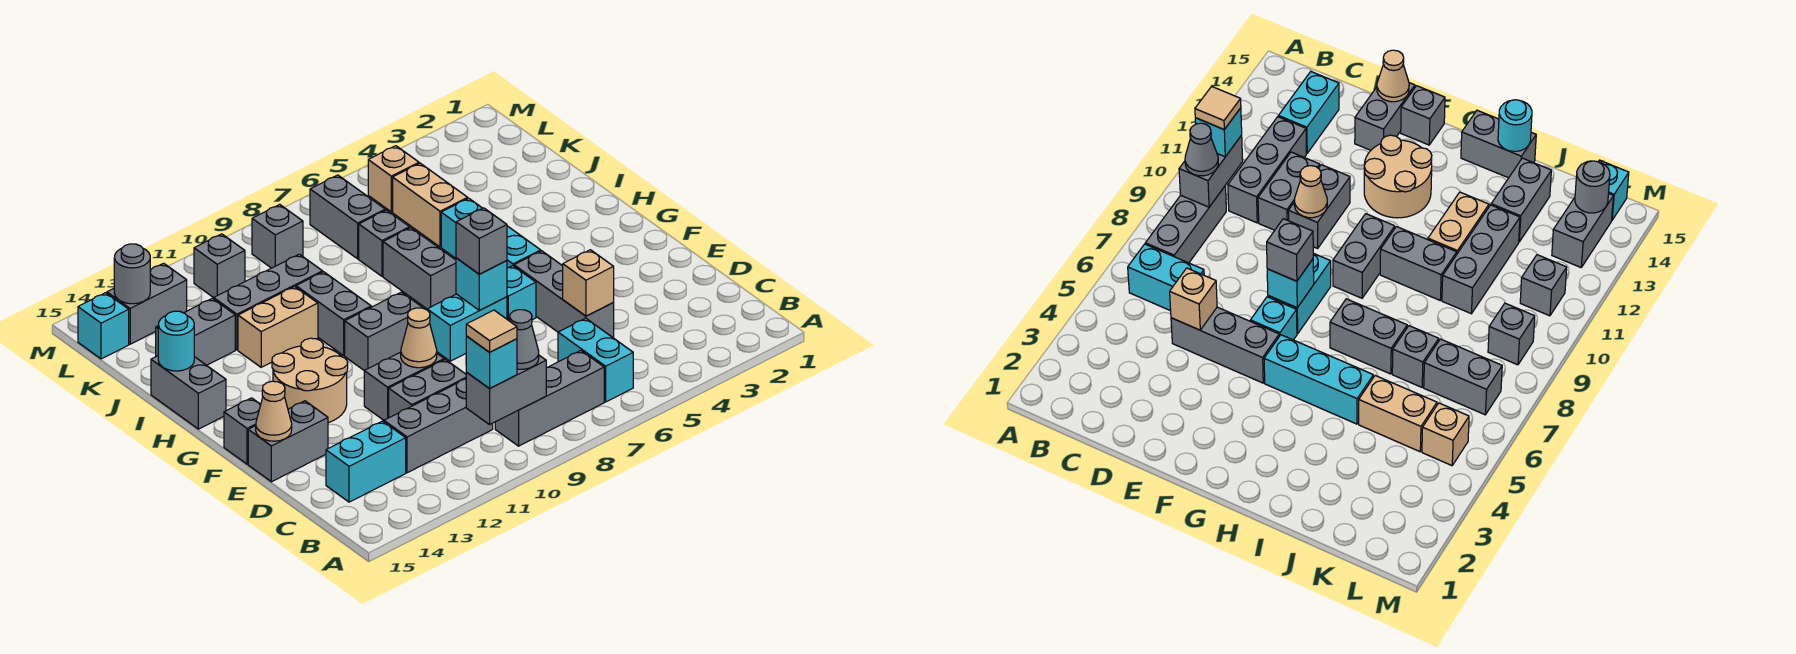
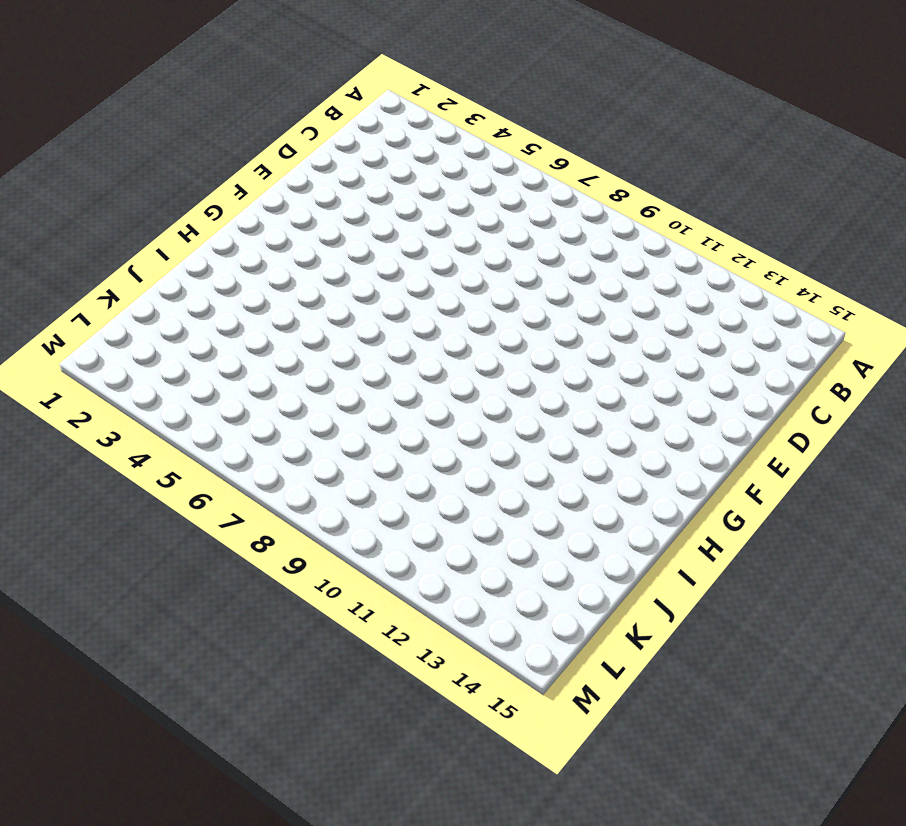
none -> cyan 1x2 brick [558,318,633,402]
none -> grey 1x3 brick [495,351,604,446]
none -> grey 1x3 brick [384,379,493,473]
none -> cyan 1x2 brick [326,421,406,502]

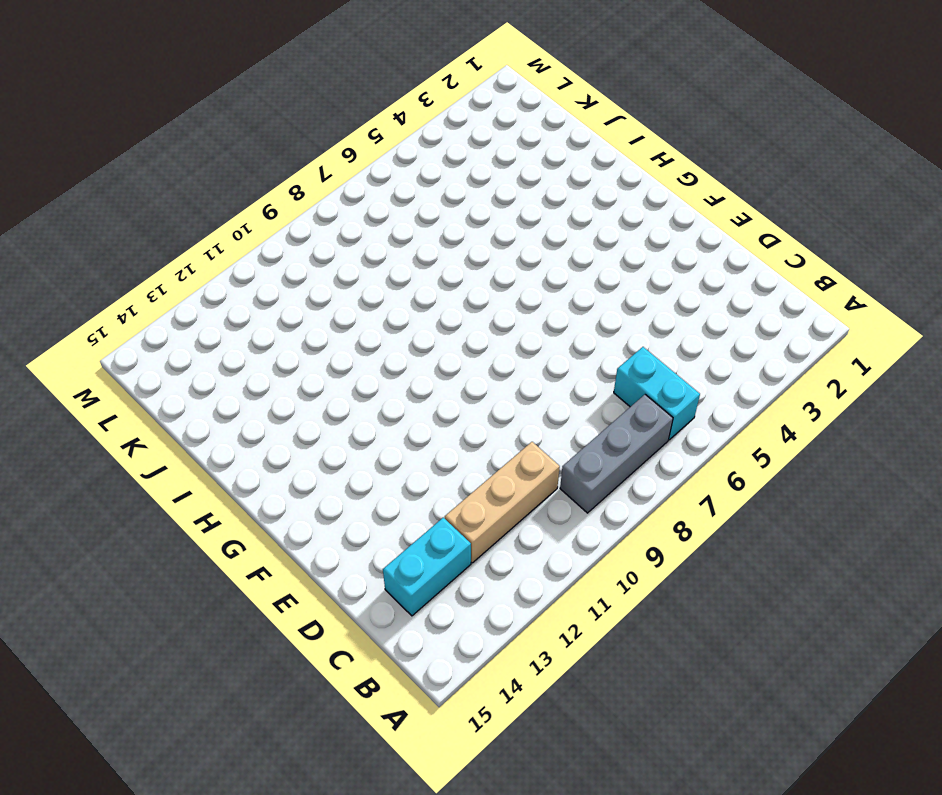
tan 1x3 brick [445,442,560,563] -> grey 1x3 brick [384,379,493,473]
none -> grey 1x3 brick [514,251,614,338]
none -> grey 1x2 brick [389,360,466,418]
none -> grey 1x2 brick [364,352,444,420]
none -> grey 1x2 brick [248,401,328,482]

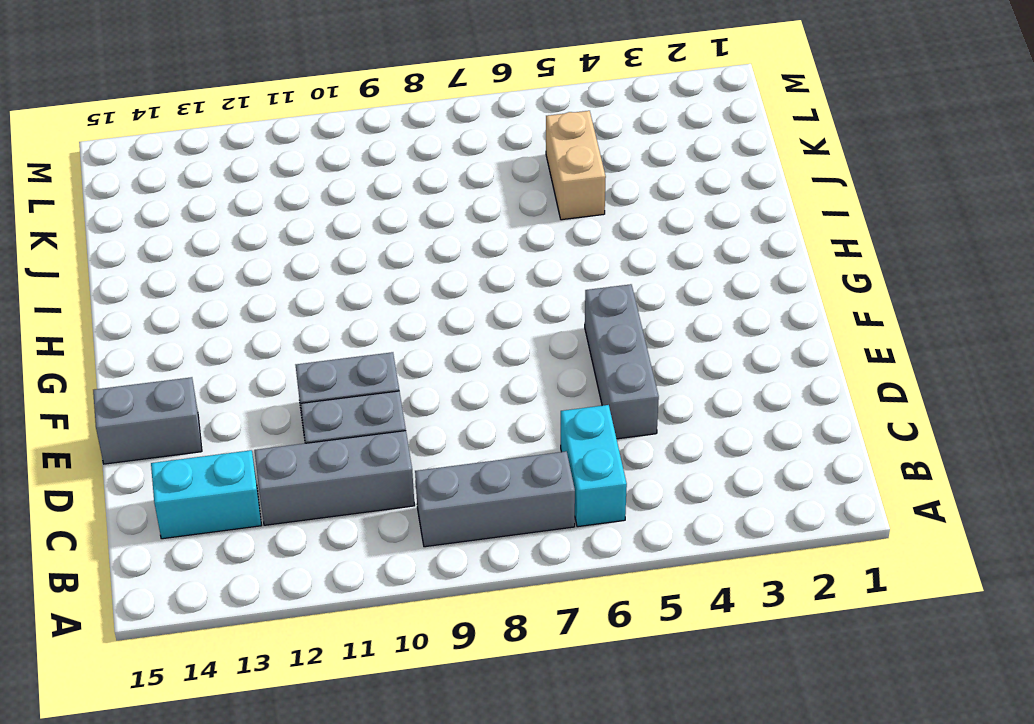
none -> cyan 1x1 brick [507,266,536,321]
none -> cyan 1x2 brick [427,294,507,361]
none -> tan 2x2 round brick [272,338,348,423]
none -> grey 1x1 brick [224,398,261,464]

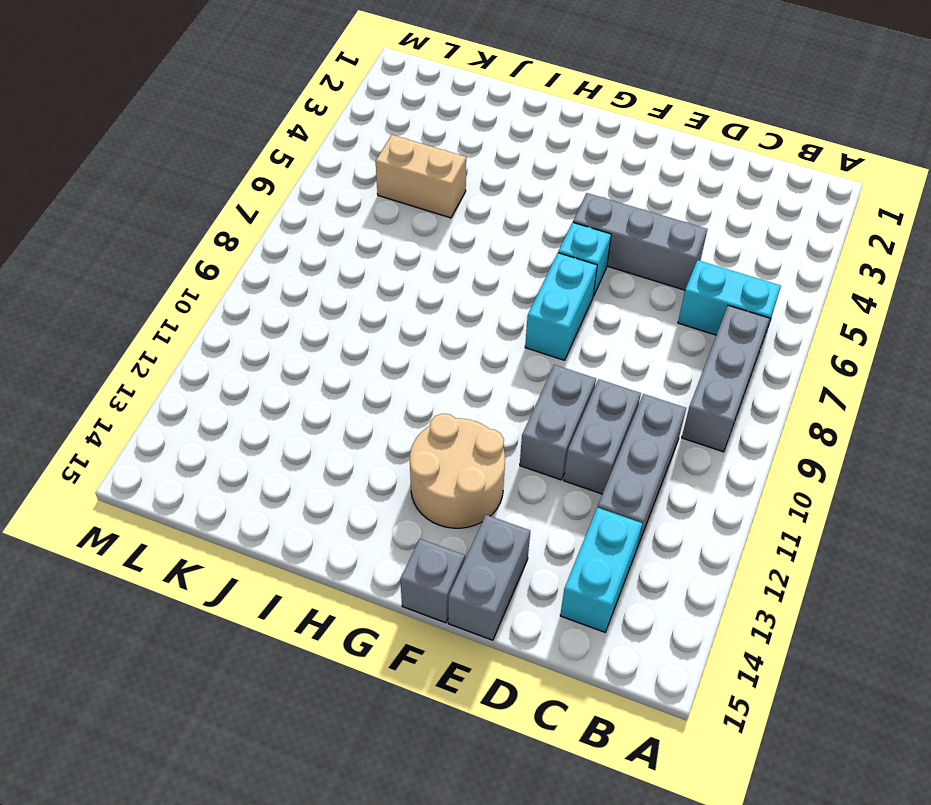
none -> cyan 1x3 brick [441,198,541,268]
none -> grey 1x2 brick [345,292,424,371]
none -> grey 1x2 brick [383,228,456,309]
none -> grey 1x2 brick [296,272,371,355]

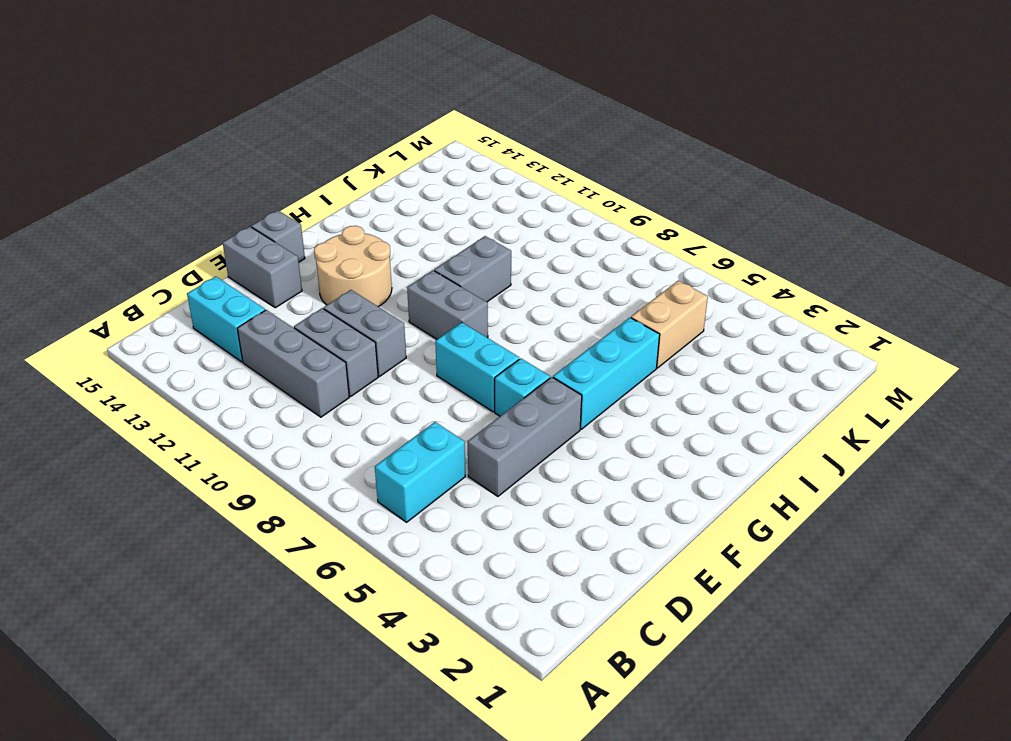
none -> grey 1x3 brick [495,351,604,446]
none -> grey 1x2 brick [383,228,456,309]
none -> grey 1x2 brick [151,356,226,429]
none -> tan 1x2 brick [238,287,318,367]

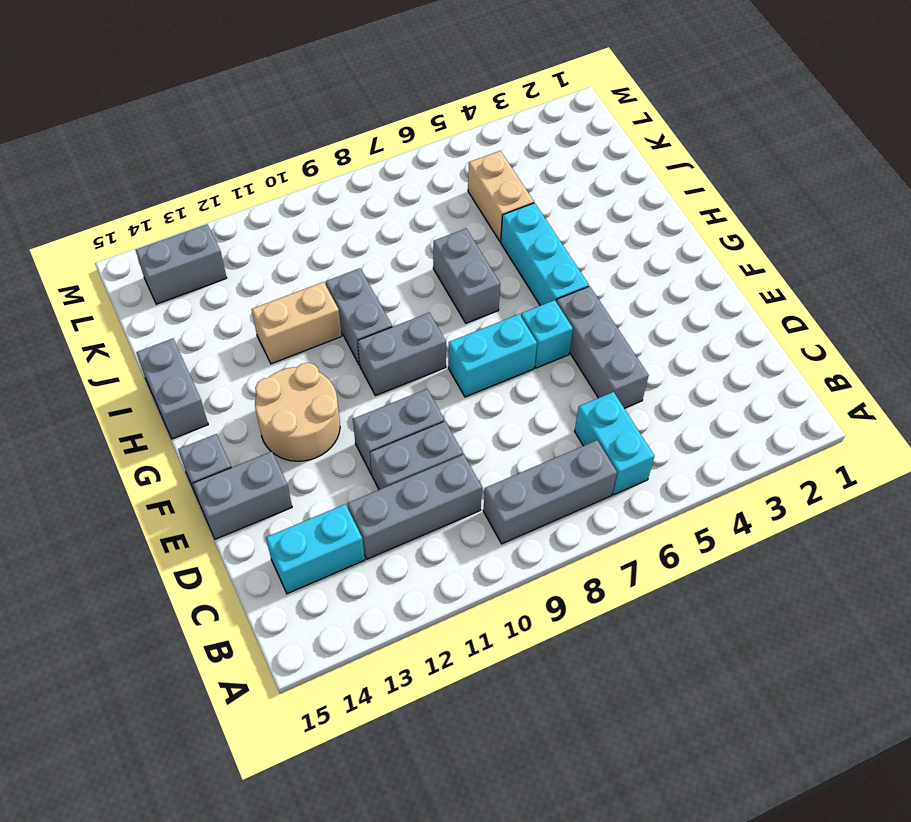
none -> grey 1x1 brick [359,210,410,276]
none -> grey 1x3 brick [214,254,323,350]
none -> grey 1x2 brick [156,298,235,365]
none -> grey 1x2 brick [310,175,385,259]

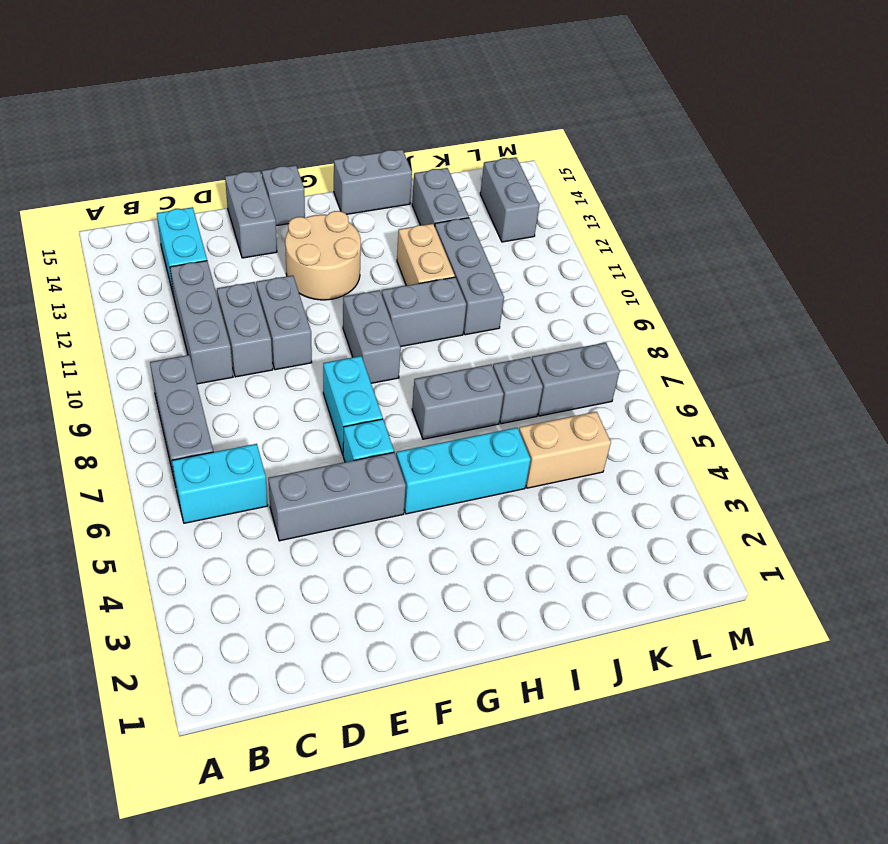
none -> tan 1x1 brick [368,146,419,212]
none -> grey 1x1 brick [252,204,303,268]
none -> grey 1x1 brick [194,234,245,298]
none -> cyan 1x1 brick [78,293,129,359]

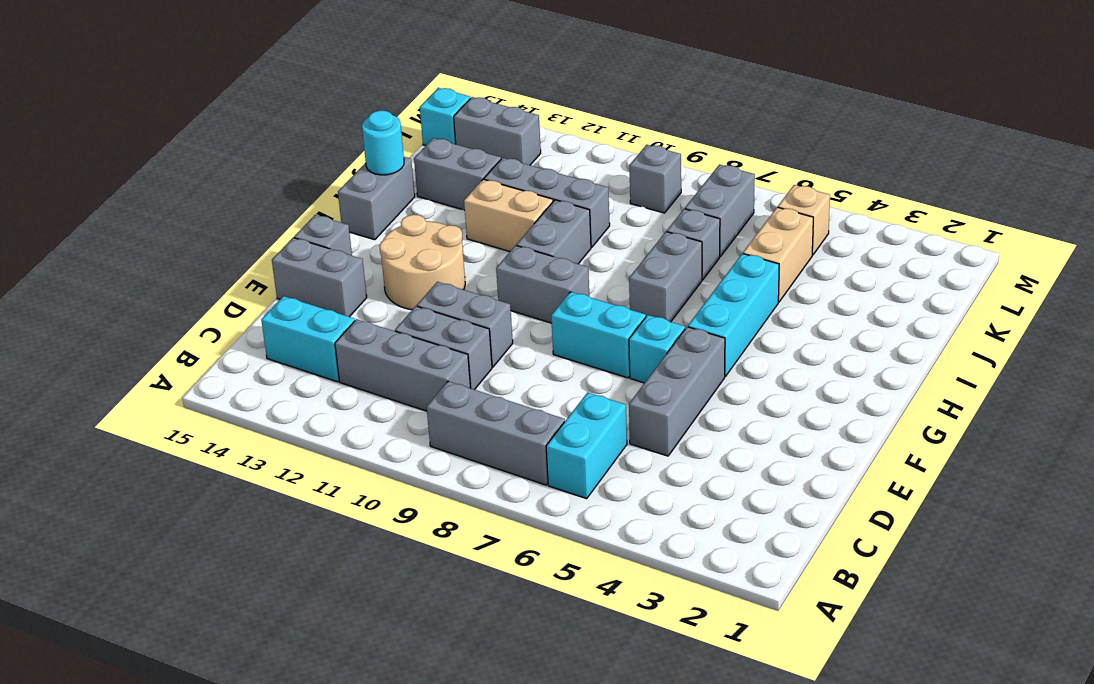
none -> grey 1x1 brick [194,234,245,298]
none -> grey 1x2 brick [466,355,546,425]
none -> tan 1x1 brick [563,250,614,316]
none -> tan 1x1 cone [401,308,437,368]

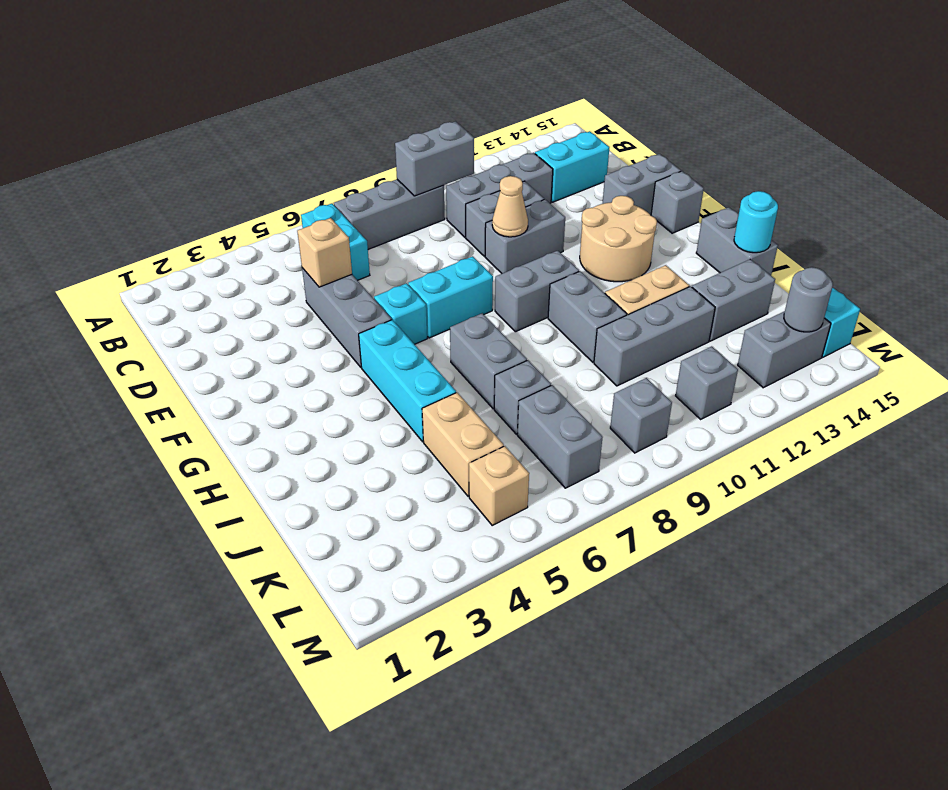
none -> tan 1x1 cone [256,381,292,441]
none -> cyan 1x1 brick [456,258,507,310]
none -> grey 1x1 cone [510,310,539,369]
none -> cyan 1x1 brick [466,336,517,389]

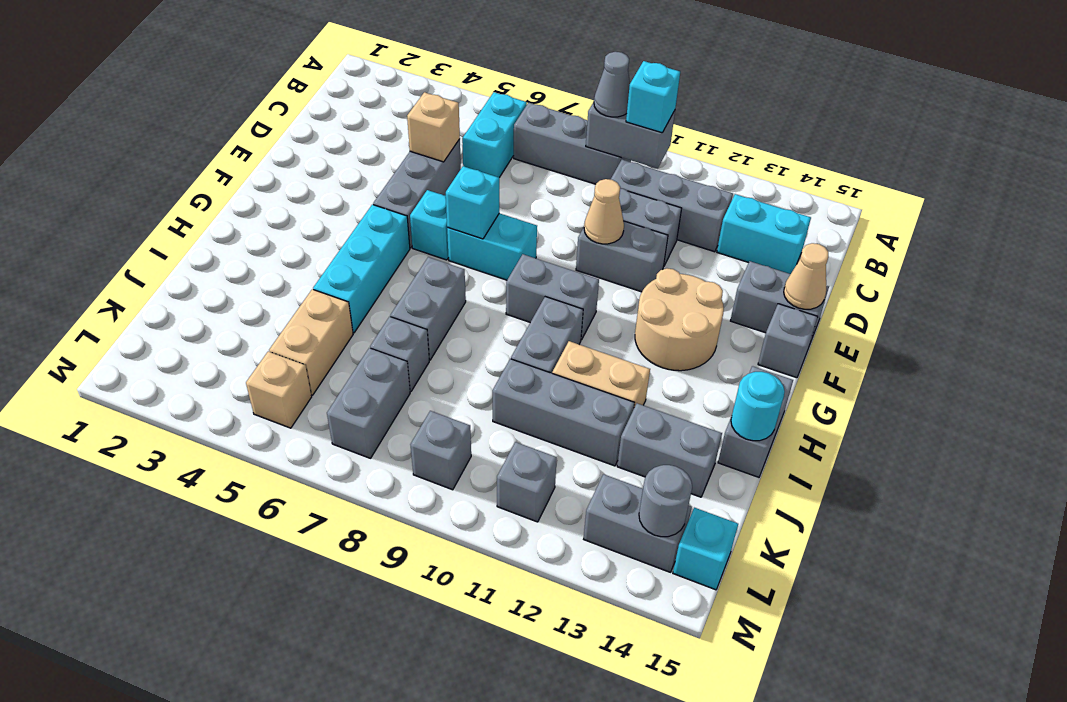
none -> grey 1x1 brick [456,208,507,274]
none -> tan 1x1 tile [466,310,517,352]

